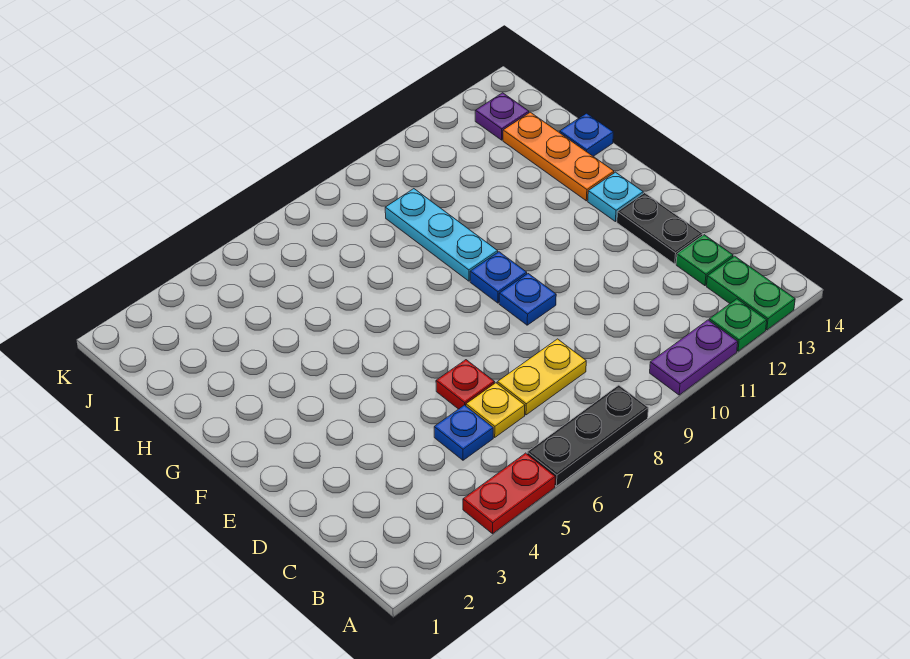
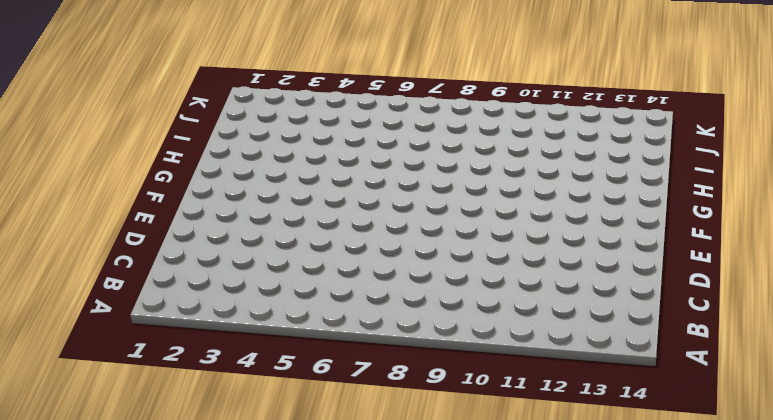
none -> red 1x2 plate [463,453,555,534]
none -> black 1x3 plate [527,385,648,486]
none -> purple 1x2 plate [650,320,738,395]

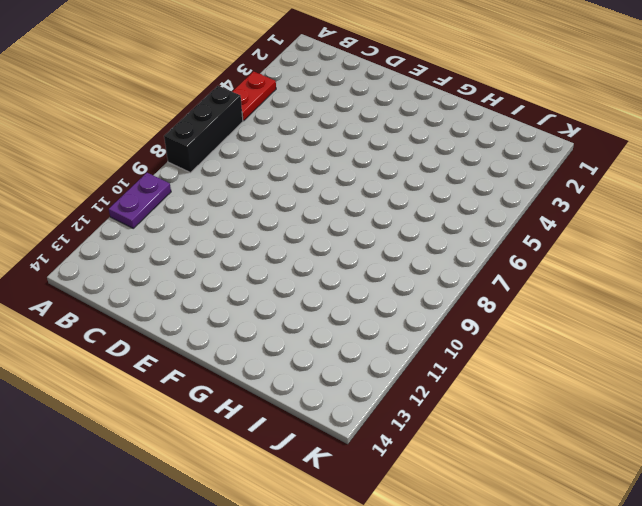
black 1x3 brick [164,86,243,173] -> black 1x3 plate [527,385,648,486]
none -> green 1x1 plate [709,299,767,351]
none -> green 1x2 plate [707,256,795,330]
none -> blue 1x1 plate [434,405,493,460]

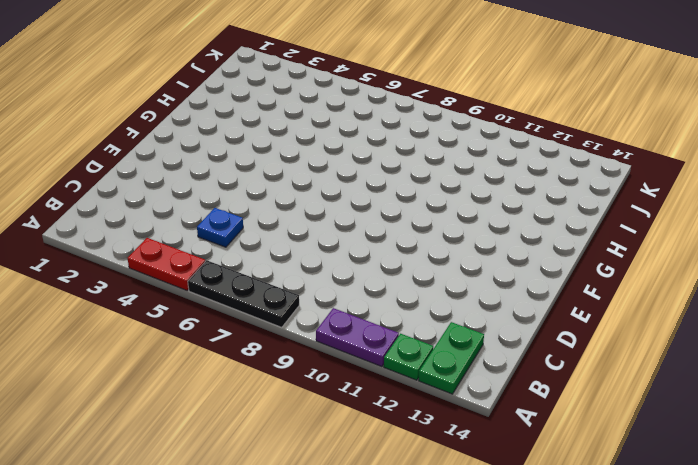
none -> yellow 1x1 plate [466,383,525,437]
none -> yellow 1x2 plate [497,339,586,415]
none -> green 1x1 plate [676,235,733,286]

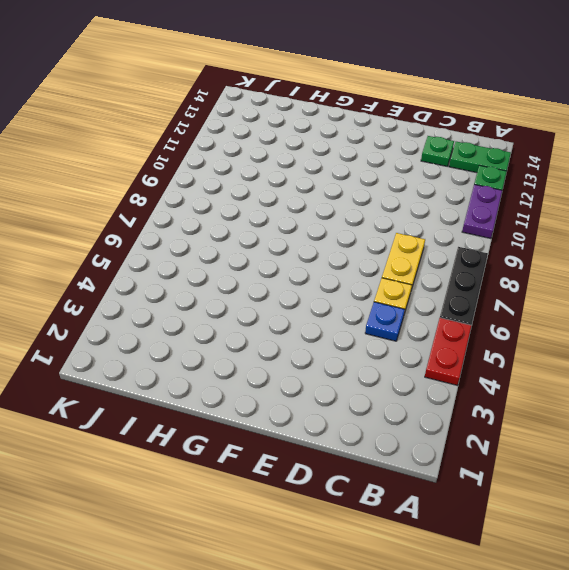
none -> red 1x1 plate [436,360,494,409]
none -> black 1x2 plate [617,193,703,264]
none -> blue 1x1 plate [499,274,556,325]

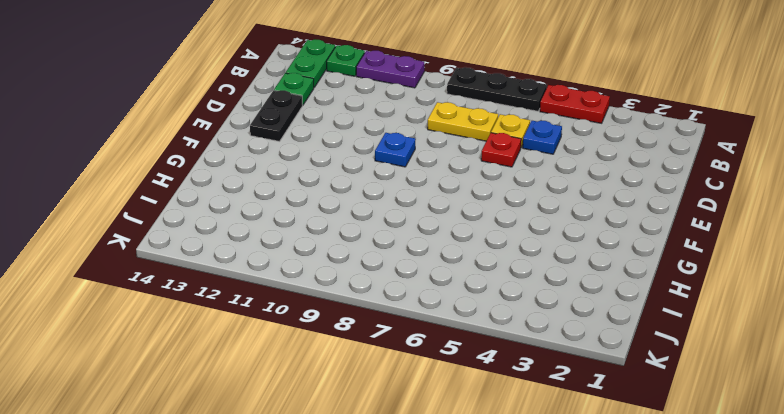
none -> blue 1x1 plate [470,252,527,303]
none -> cyan 1x1 plate [588,172,643,222]
none -> cyan 1x3 plate [385,189,498,281]

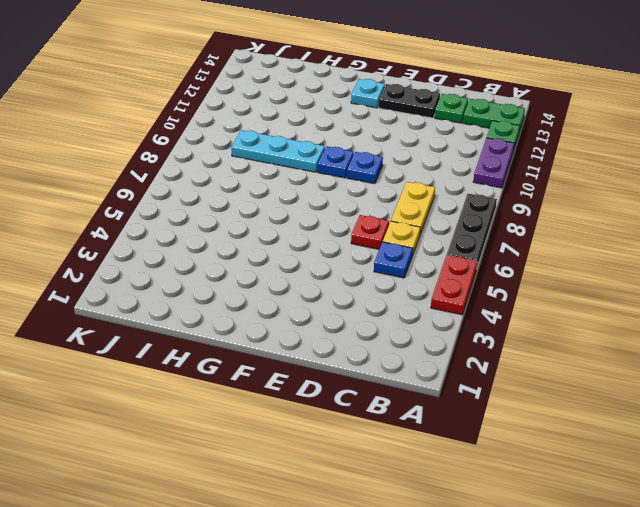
none -> orange 1x3 plate [503,112,614,201]
none -> blue 1x1 plate [560,113,614,156]
none -> purple 1x1 plate [475,93,529,140]

